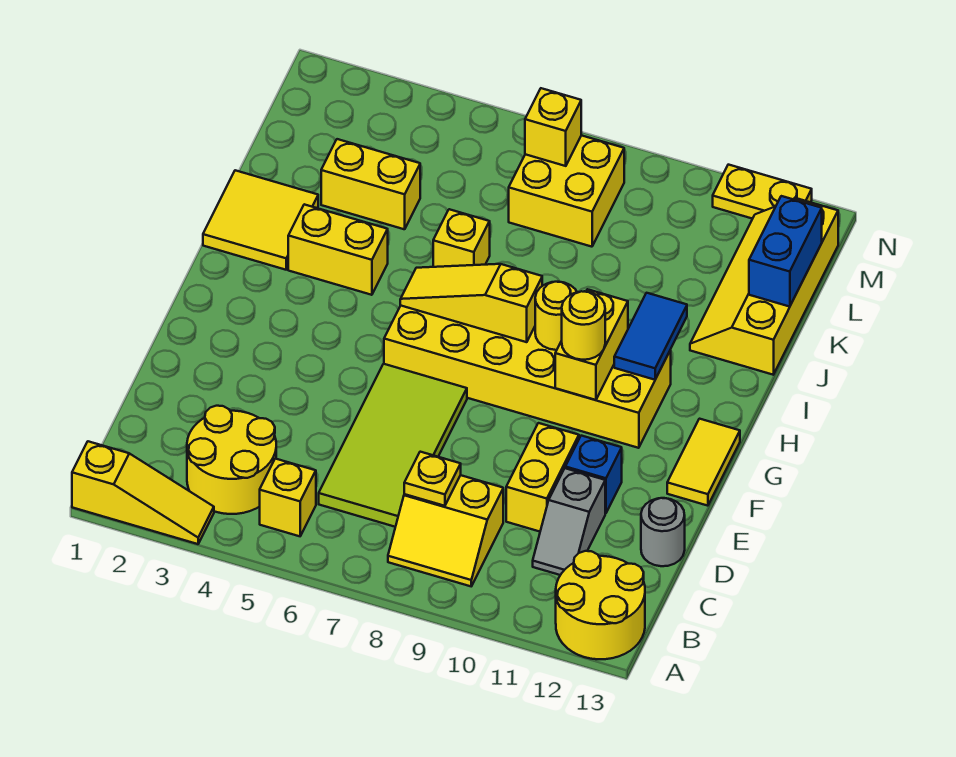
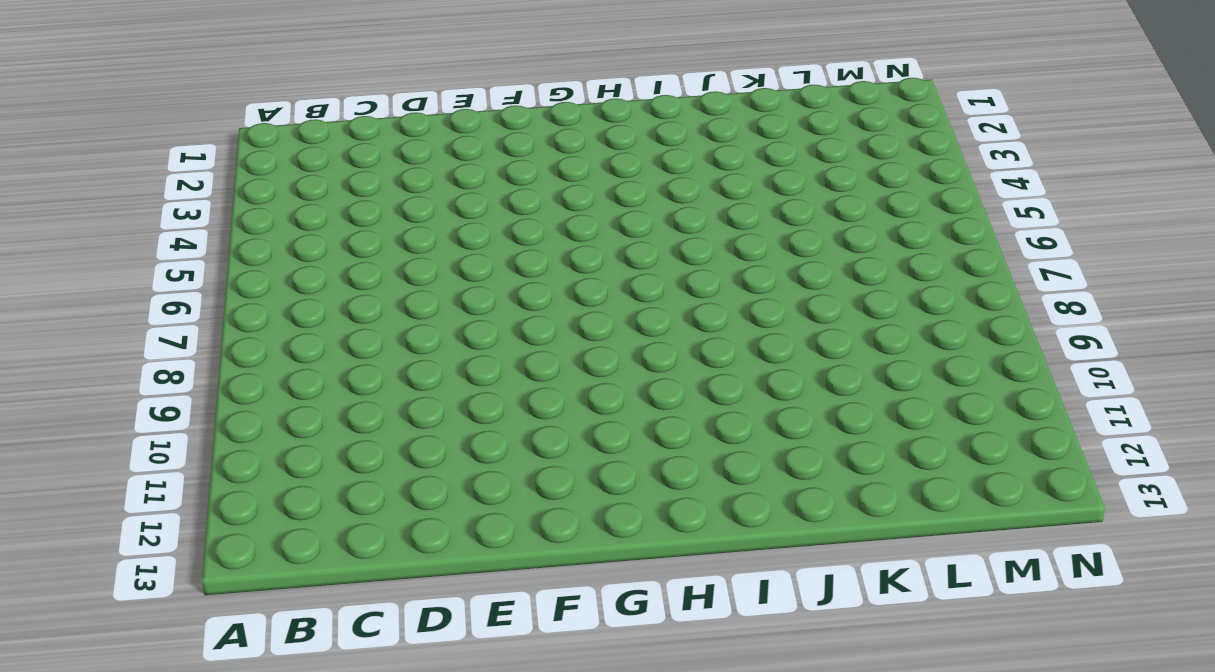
none -> yellow 1x3 slope [72,441,214,544]
none -> yellow 2x2 round brick [556,551,645,659]
none -> yellow 2x2 round brick [187,406,276,514]

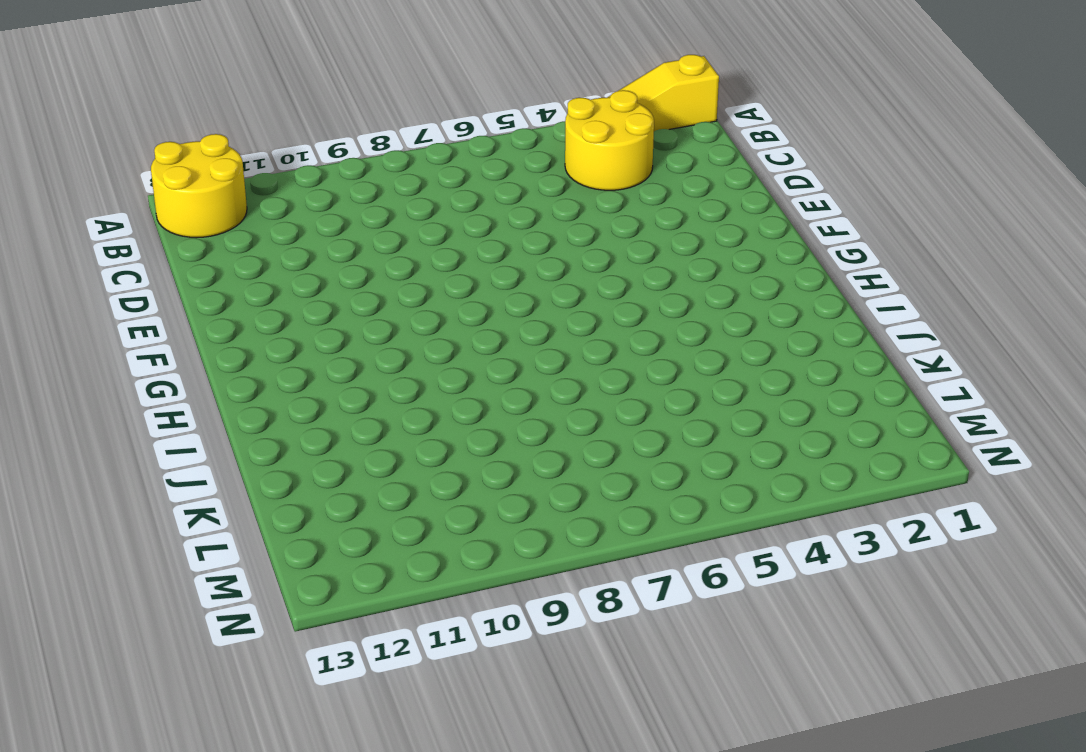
none -> yellow 1x1 brick [260,459,316,536]
none -> yellow 2x2 slope [388,475,503,586]
none -> lime 2x4 tile [319,364,467,527]

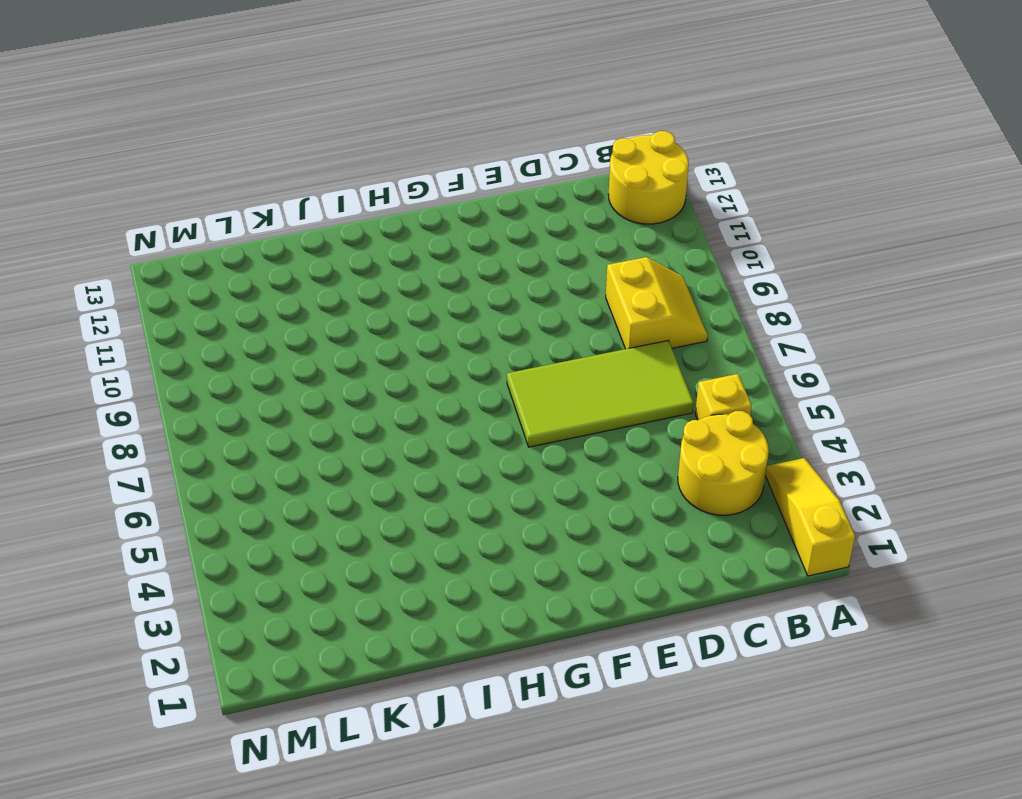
none -> grey 1x2 slope [533,468,605,575]
none -> yellow 1x2 brick [506,423,579,532]
none -> grey 1x1 round brick [641,498,685,566]

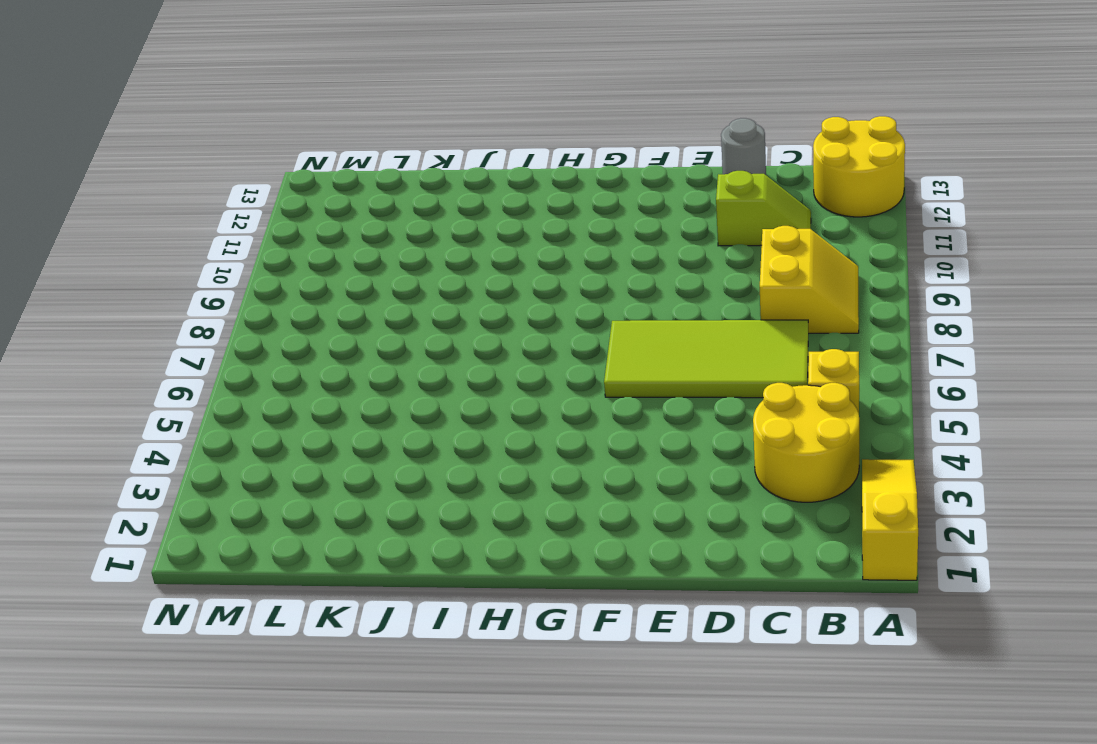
lime 1x2 slope [716,171,811,246] -> grey 1x2 slope [533,468,605,575]
none -> yellow 1x2 brick [506,423,579,532]
none -> blue 1x1 brick [565,436,622,513]
none -> yellow 1x2 tile [667,419,740,506]

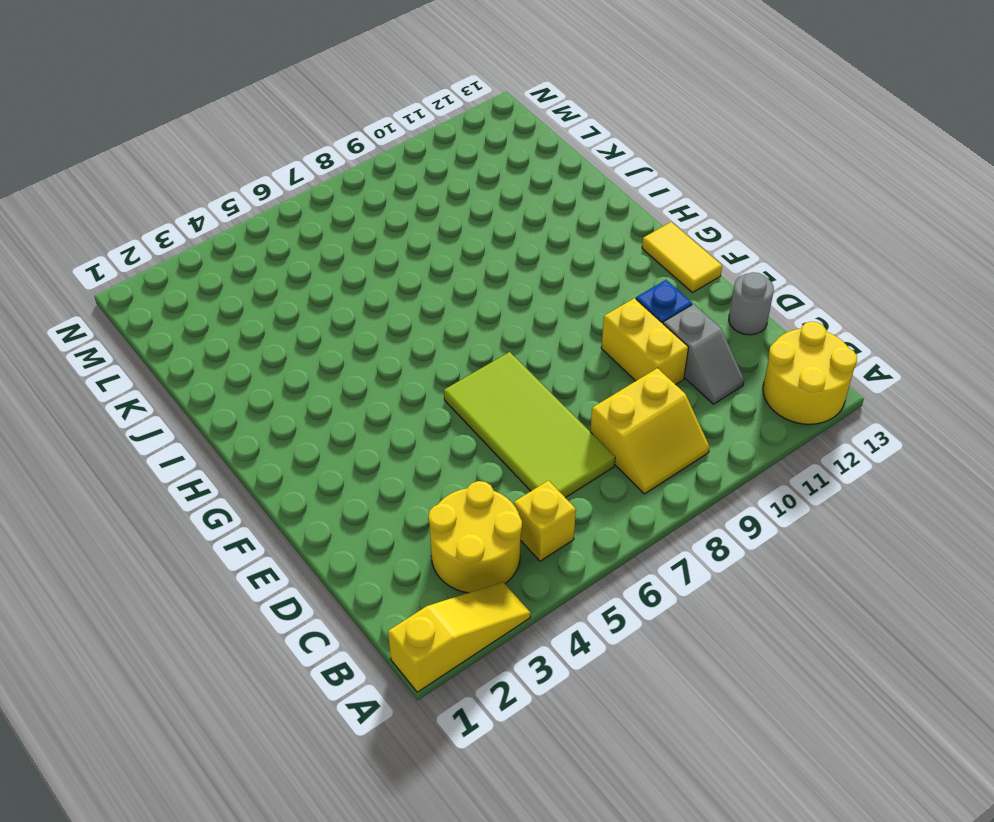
none -> yellow 2x6 brick [384,306,671,448]
none -> yellow 2x2 tile [203,170,318,270]
none -> yellow 1x2 brick [288,204,388,295]

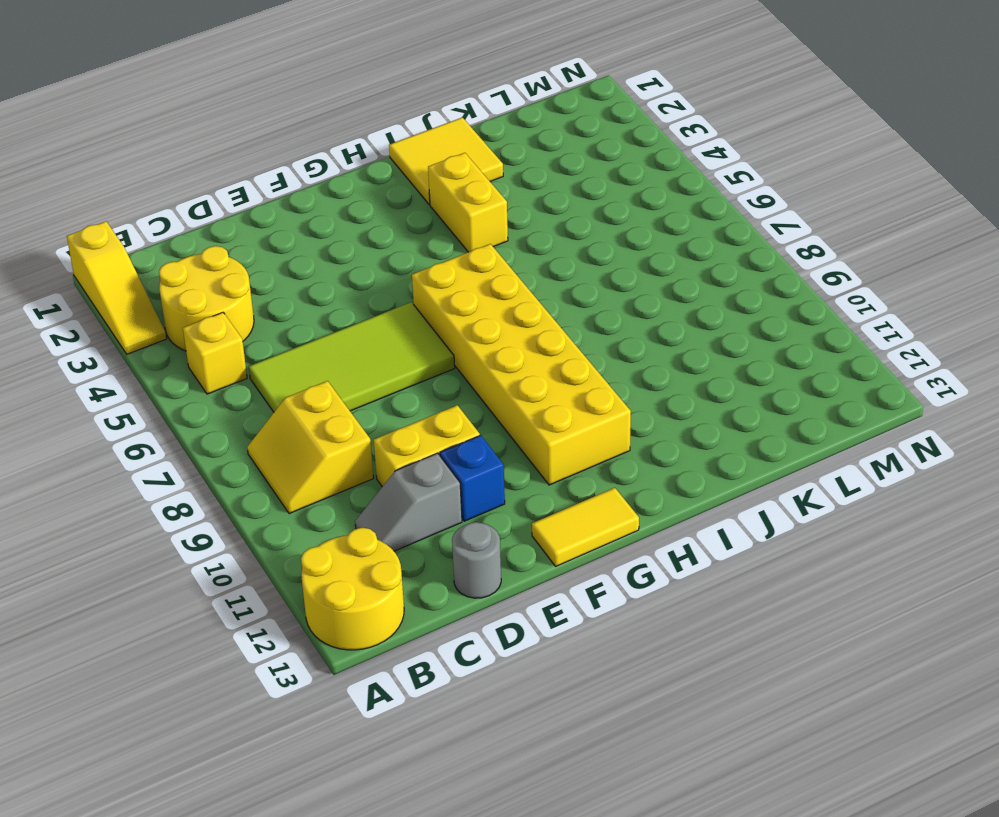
none -> yellow 1x1 brick [433,209,490,267]
none -> yellow 2x4 slope [690,198,838,375]
none -> yellow 1x2 brick [321,139,420,229]

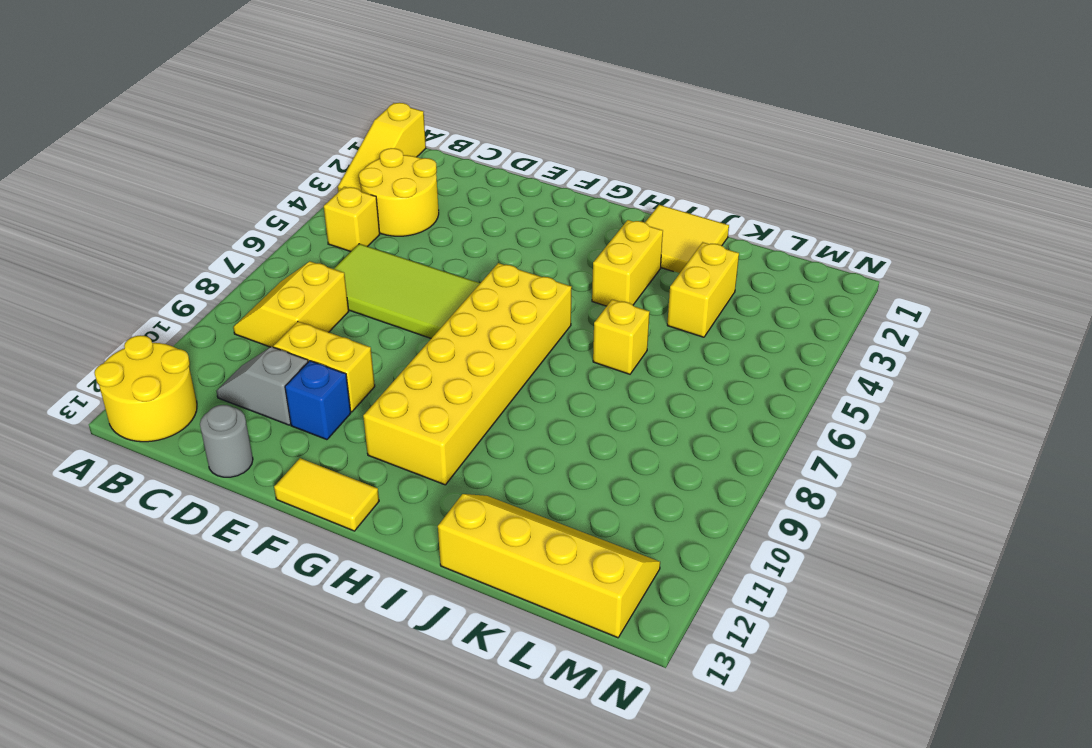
none -> yellow 2x2 brick [509,135,624,247]
none -> yellow 1x2 plate [713,165,812,219]
none -> yellow 1x1 plate [404,452,461,506]

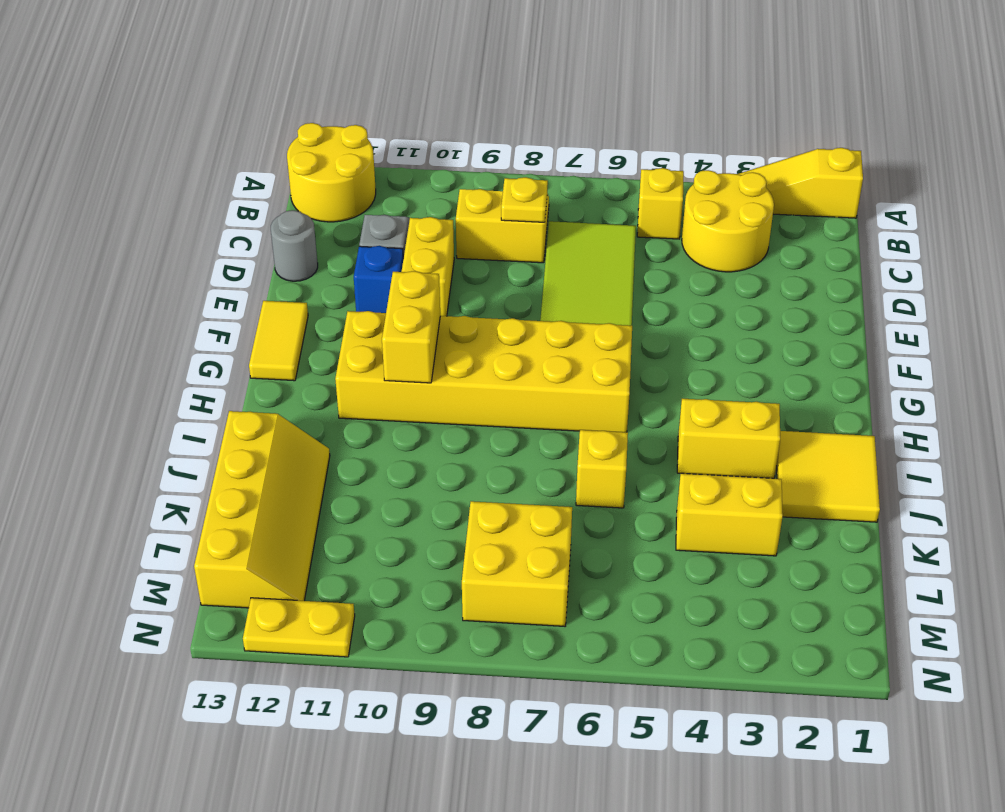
none -> yellow 1x3 slope [400,264,542,342]
none -> yellow 1x1 round brick [535,282,577,350]
none -> blue 1x2 tile [614,293,687,380]

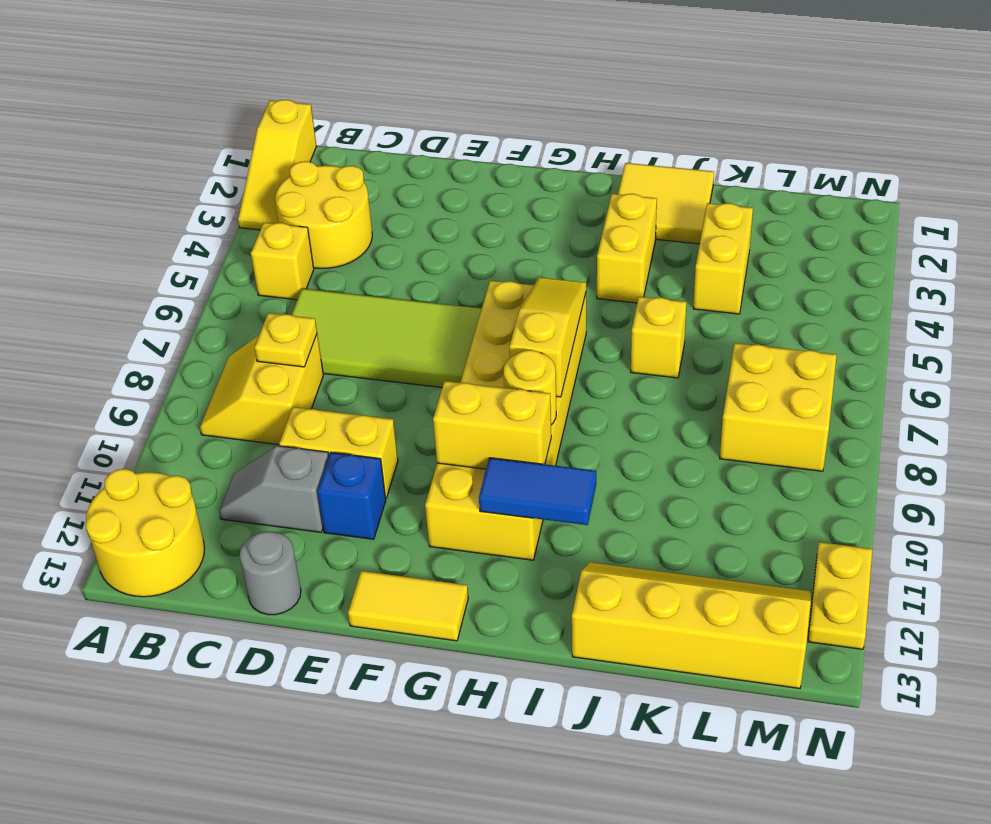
none -> blue 1x2 brick [749,196,822,307]
none -> yellow 1x1 brick [525,88,581,166]
none -> yellow 1x1 round brick [562,291,605,360]

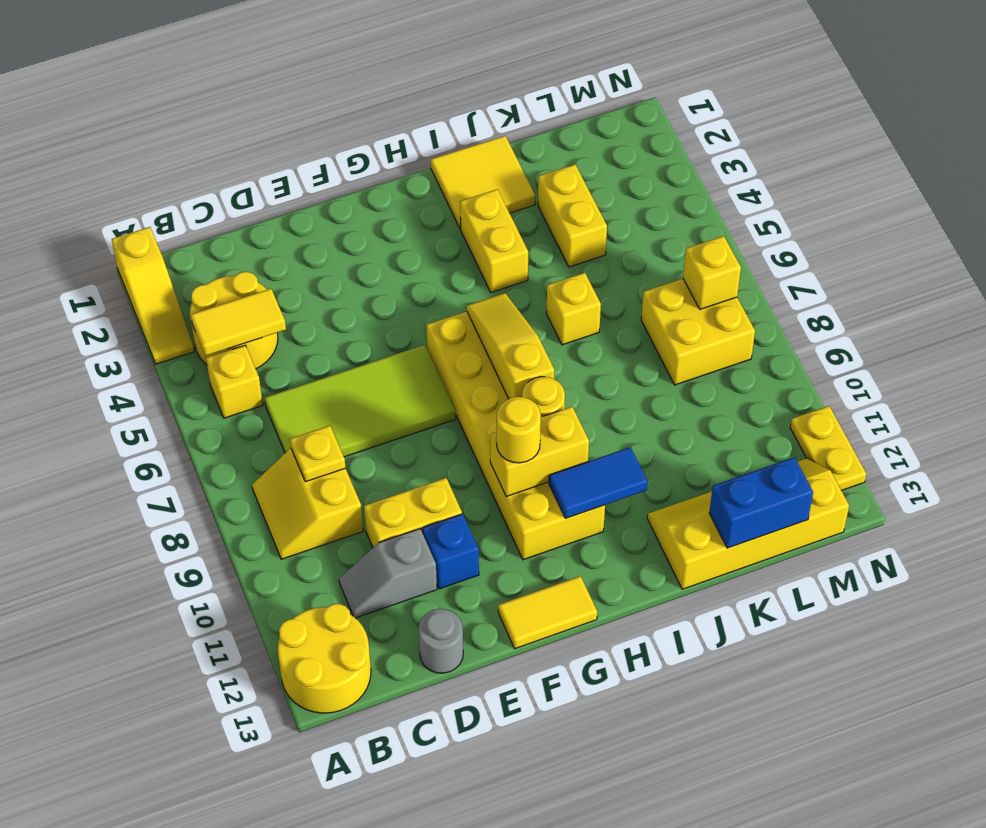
yellow 1x2 tile [191,289,286,356] -> none

